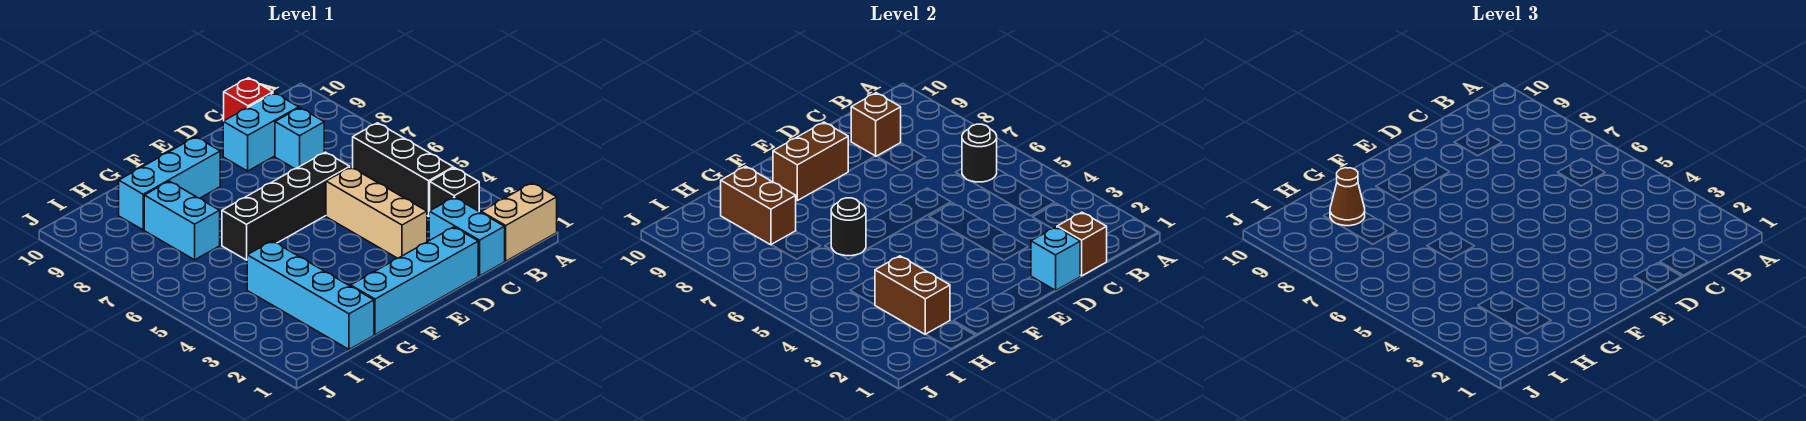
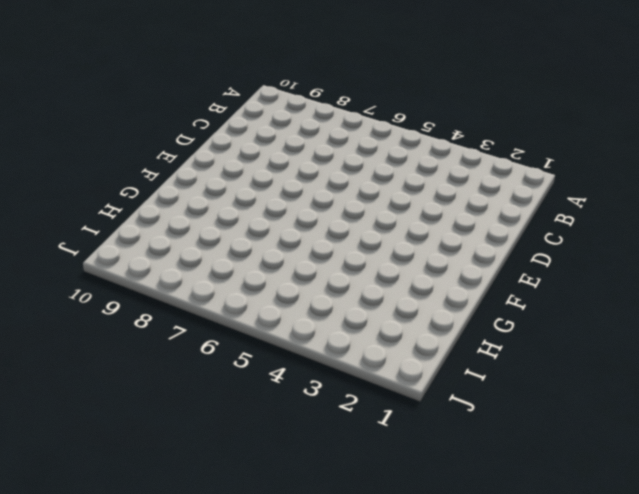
none -> tan 1x2 brick [481,183,557,261]
none -> black 1x1 brick [430,168,479,211]
none -> black 1x3 brick [353,123,453,216]

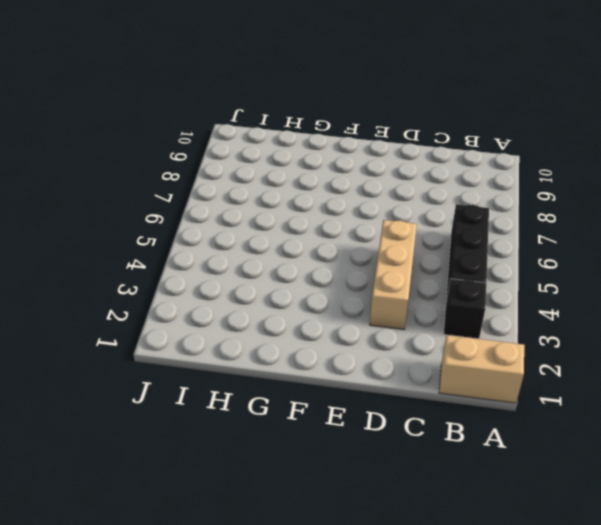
none -> cyan 1x2 brick [429,197,505,276]
none -> cyan 1x1 brick [275,108,324,169]
none -> cyan 1x2 brick [223,93,299,171]

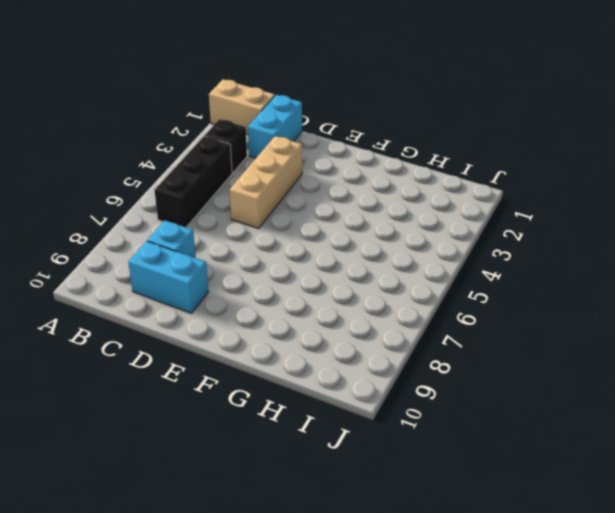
none -> red 1x1 brick [224,78,273,121]
none -> cyan 1x4 brick [351,227,478,335]
none -> black 1x4 brick [222,152,350,260]

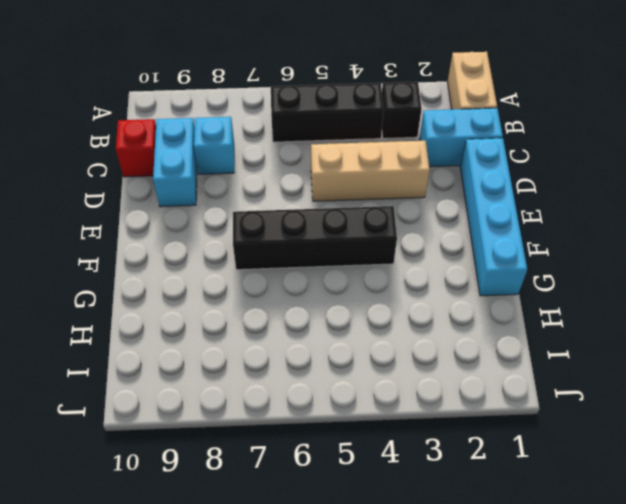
black 1x4 brick [233,206,397,270] -> black 1x4 brick turned to [222,152,350,260]
none -> cyan 1x3 brick [119,137,220,230]
none -> cyan 1x4 brick [247,241,374,349]
none -> cyan 1x2 brick [144,181,220,260]

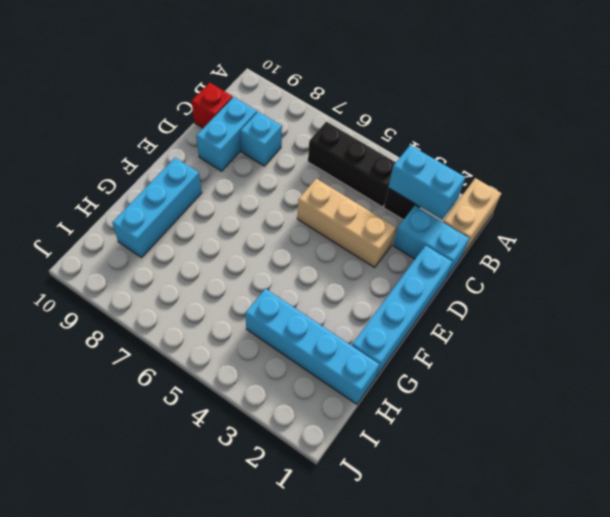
cyan 1x2 brick [388,145,466,220] -> cyan 1x2 brick moved to [144,181,220,260]
none -> black 1x4 brick [222,152,350,260]
none -> black 1x1 round brick [962,124,997,182]
none -> brown 1x1 brick [1057,212,1107,276]

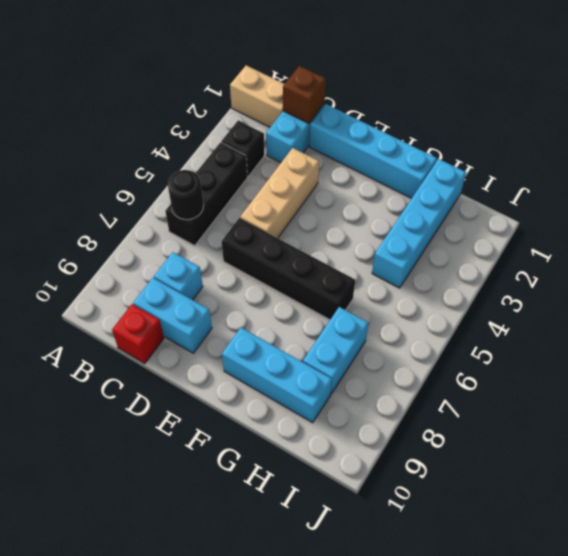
none -> brown 1x1 brick [851,93,901,156]
none -> cyan 1x1 brick [1031,227,1080,291]
none -> brown 1x2 brick [773,122,848,200]

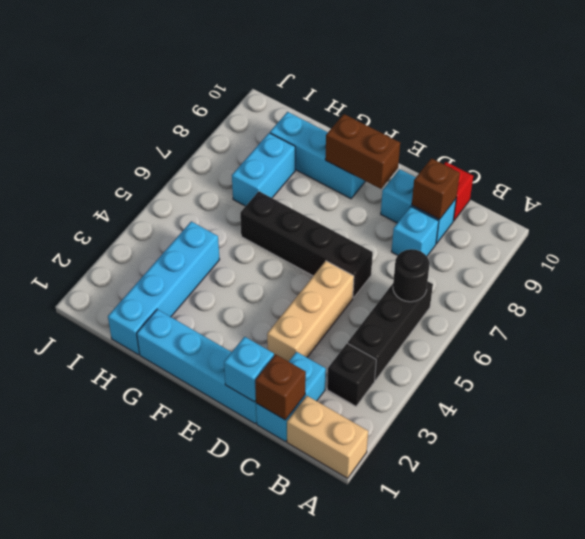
none -> black 1x1 round brick [831,198,866,256]
none -> brown 1x2 brick [875,256,950,334]
none -> brown 1x2 brick [721,166,796,245]

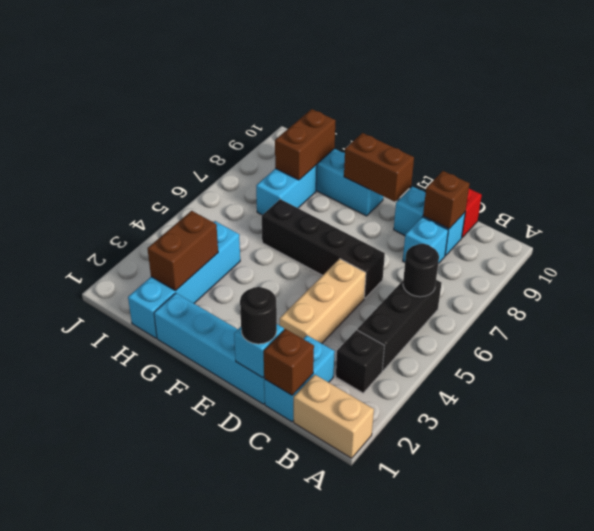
black 1x1 round brick [240,287,277,344] -> black 1x1 round brick moved to [831,198,866,256]
none -> brown 1x1 cone [1330,168,1365,226]

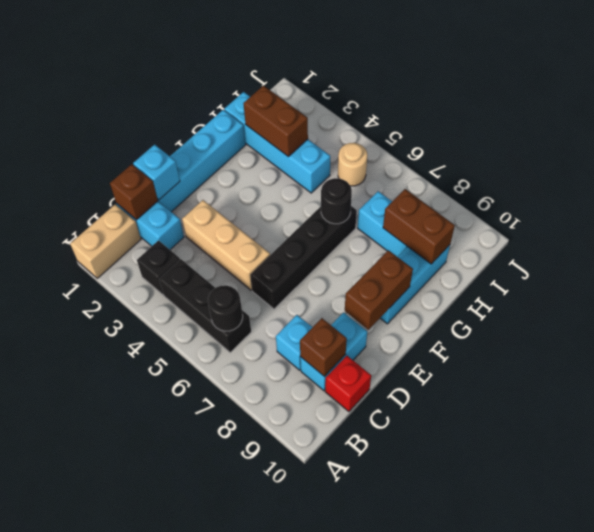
tan 1x1 round brick [338,143,367,186] -> none
none -> brown 1x1 cone [1330,168,1365,226]

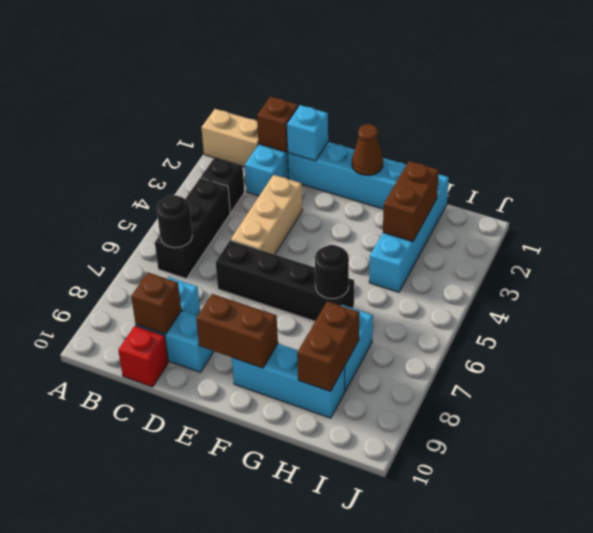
brown 1x1 cone [352,124,383,175] -> brown 1x1 cone moved to [1330,168,1365,226]

